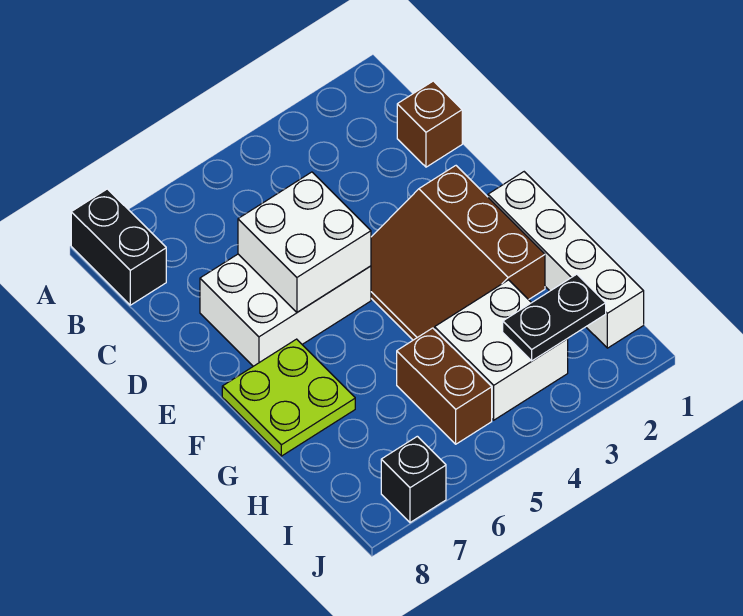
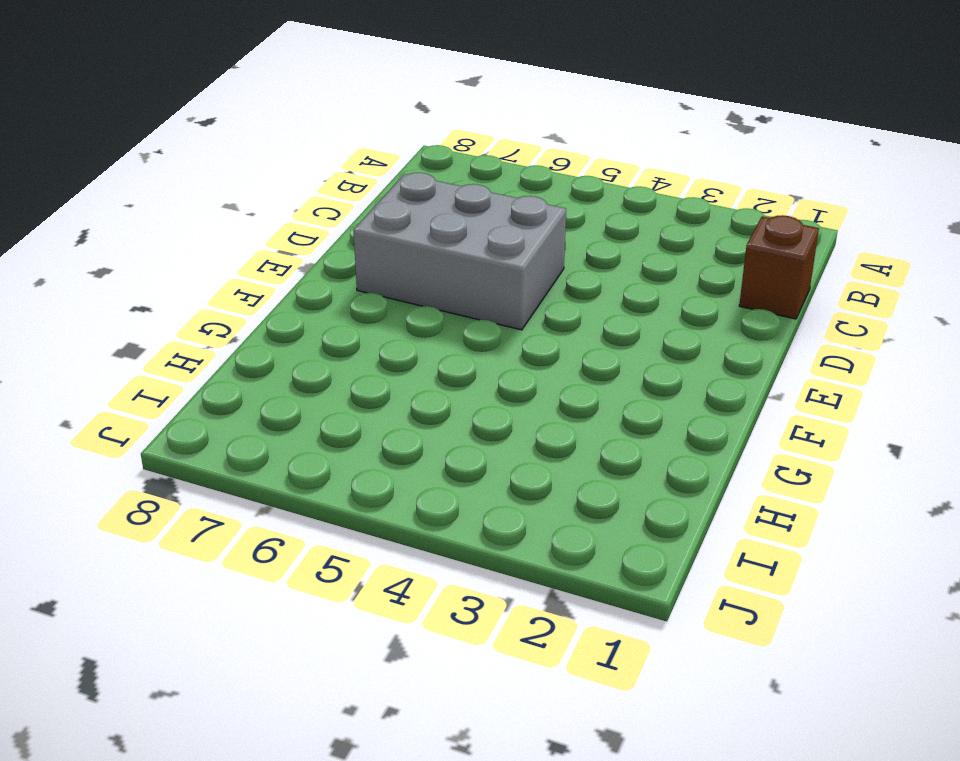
grey 2x3 brick [353,173,566,330] -> white 2x3 brick [200,254,371,366]
none -> black 1x2 brick [71,189,166,305]
none -> brown 3x3 slope [371,166,545,340]

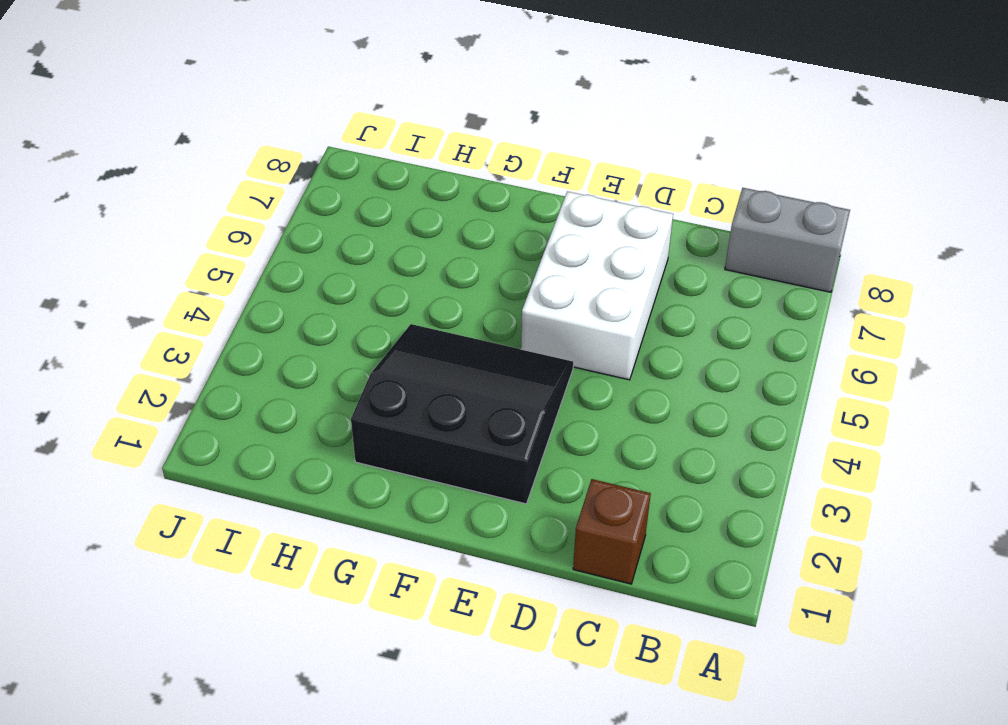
grey 1x2 brick [725,188,850,292] -> black 1x2 brick [71,189,166,305]
black 3x3 slope [351,324,573,504] -> brown 3x3 slope [371,166,545,340]
none -> white 1x4 brick [488,172,644,348]
none -> lime 2x2 plate [222,339,355,456]

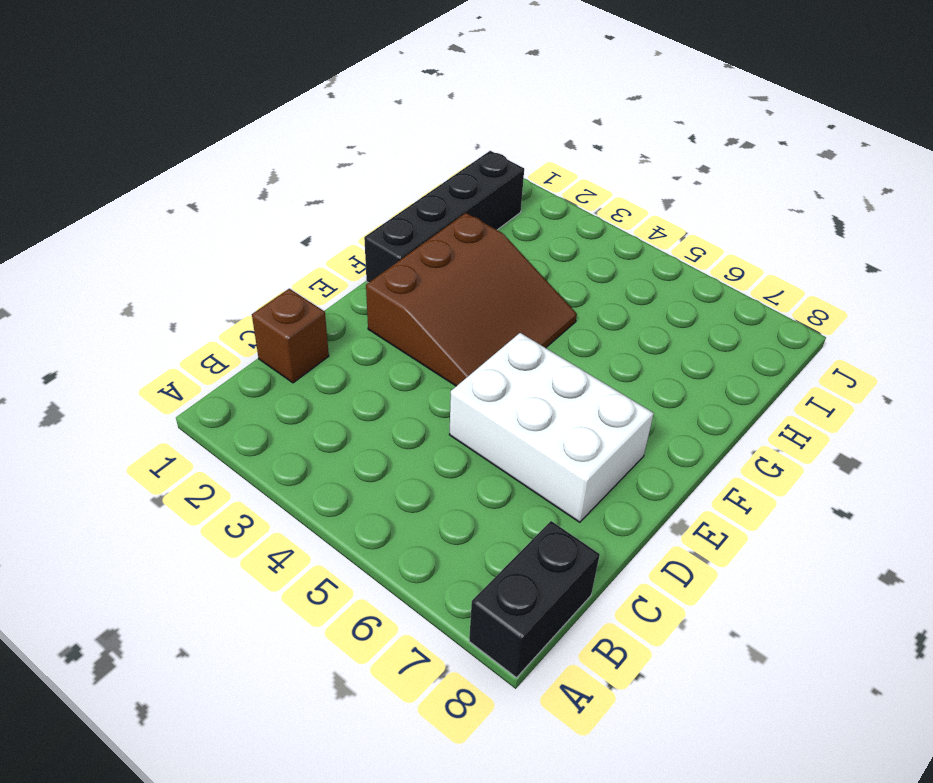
black 1x4 brick [364,151,524,283] -> white 1x4 brick [488,172,644,348]
none -> lime 2x2 plate [222,339,355,456]
none -> white 2x2 brick [435,280,568,420]

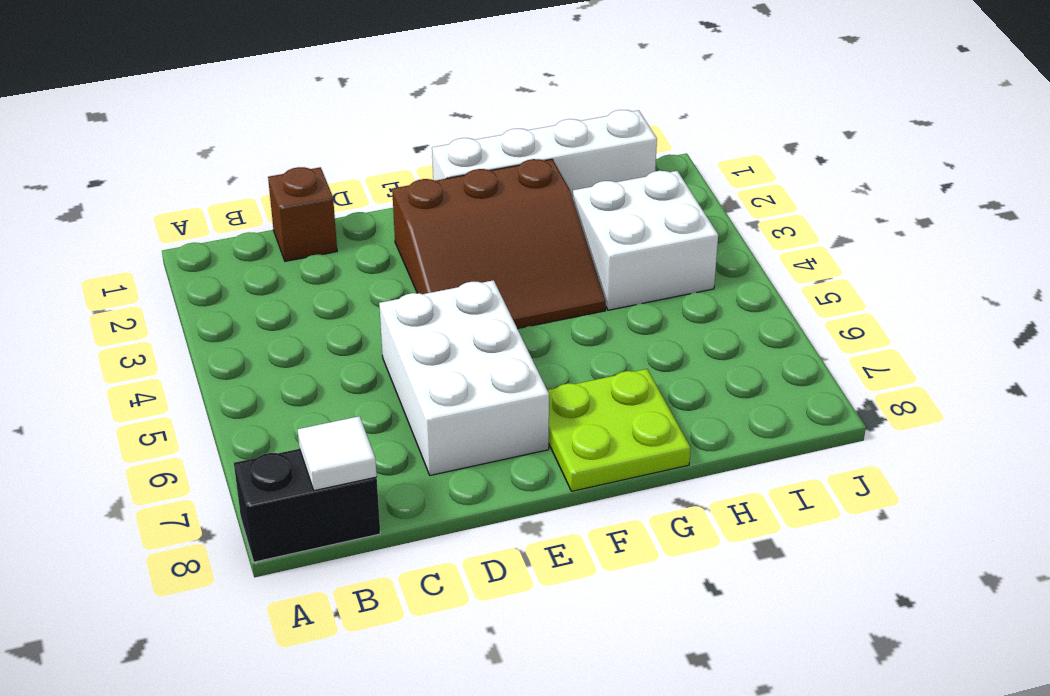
white 1x1 tile [298,416,377,491] -> none
none -> brown 1x2 brick [397,328,492,444]
none -> black 1x1 brick [381,436,446,523]

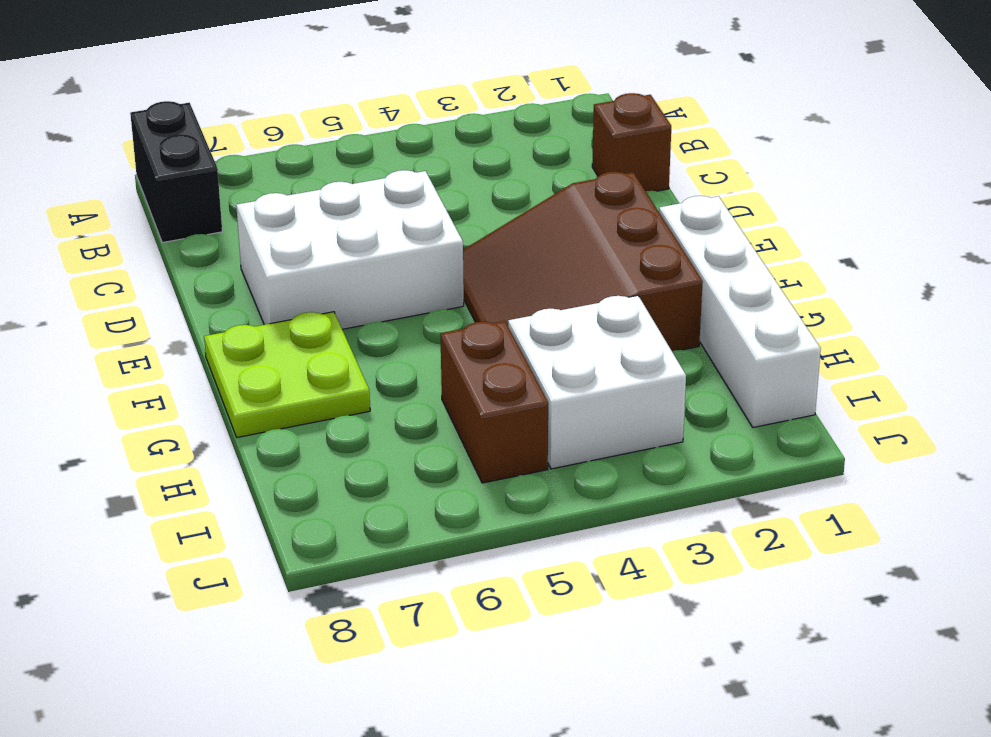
none -> black 1x1 brick [381,436,446,523]
none -> white 2x2 brick [238,172,371,312]

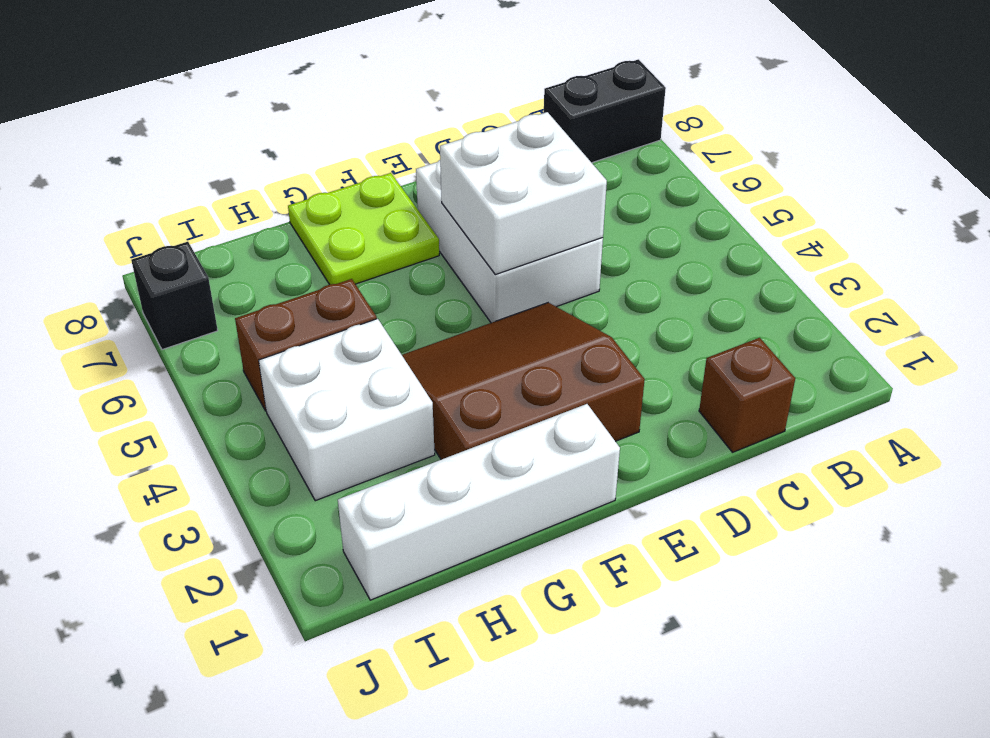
none -> black 1x2 plate [503,274,606,361]

